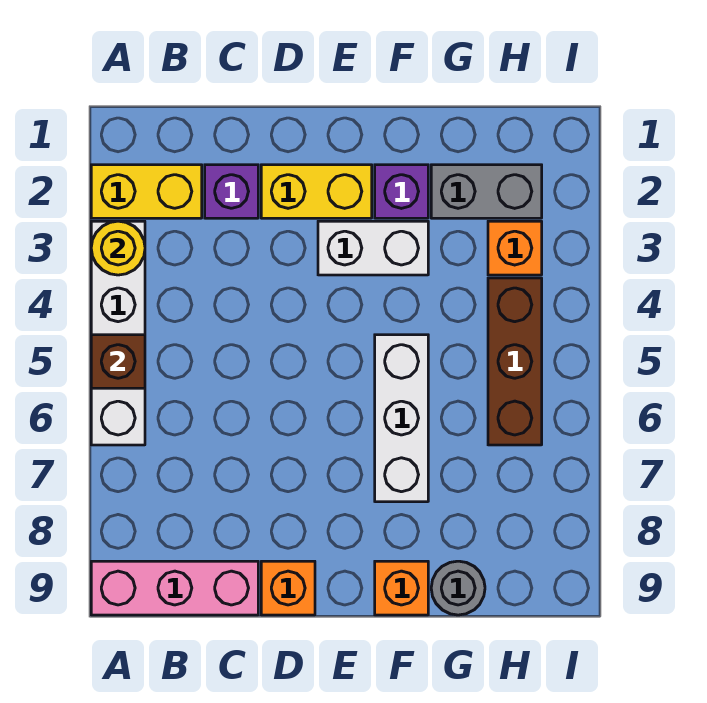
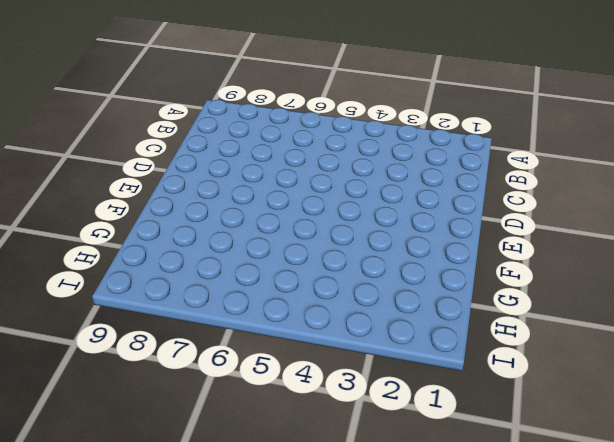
none -> yellow 1x2 brick [91,165,202,218]
none -> white 1x4 brick [91,221,145,445]
none -> pink 1x3 brick [91,561,258,615]

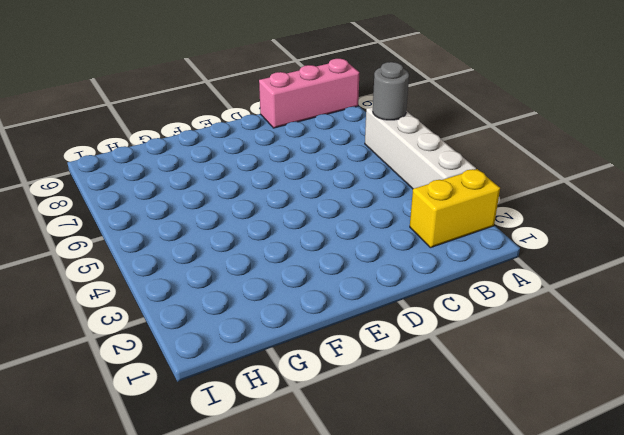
grey 1x1 round brick [373,62,409,120] -> grey 1x1 round brick moved to [431,561,485,615]
none -> purple 1x1 brick [205,165,258,218]
none -> yellow 1x2 brick [261,165,372,218]
none -> orange 1x1 brick [261,561,315,615]

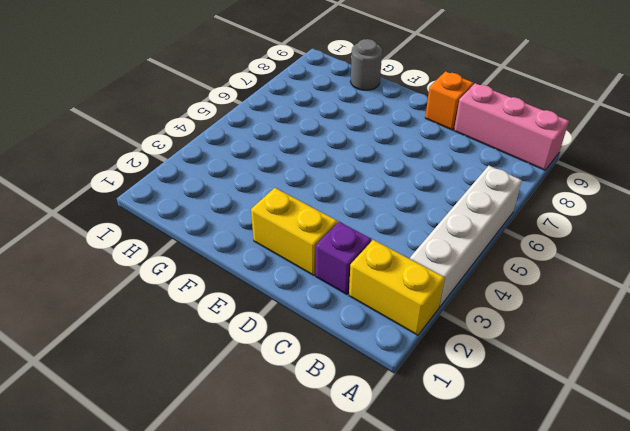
none -> white 1x2 brick [318,221,428,275]
none -> purple 1x1 brick [375,165,428,218]
none -> white 1x3 brick [375,335,428,502]

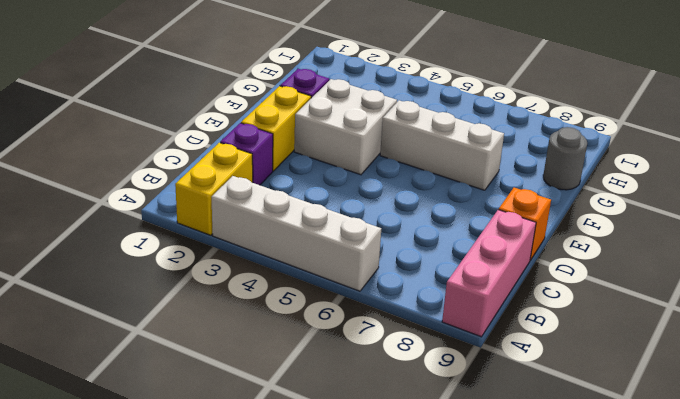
white 2x2 brick [294,79,397,175] -> white 1x2 brick [318,221,428,275]
none -> orange 1x1 brick [375,561,428,615]
none -> grey 1x2 brick [431,165,542,218]
none -> orange 1x1 brick [488,221,542,275]

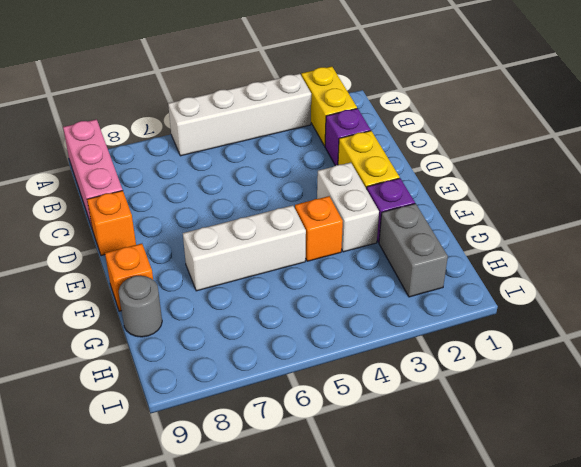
orange 1x1 brick [295,196,343,261] -> orange 1x1 brick moved to [488,221,542,275]
none -> brown 1x3 brick [488,278,542,445]
none -> yellow 1x1 round brick [91,221,145,275]
none -> brown 1x1 brick [91,335,145,388]

